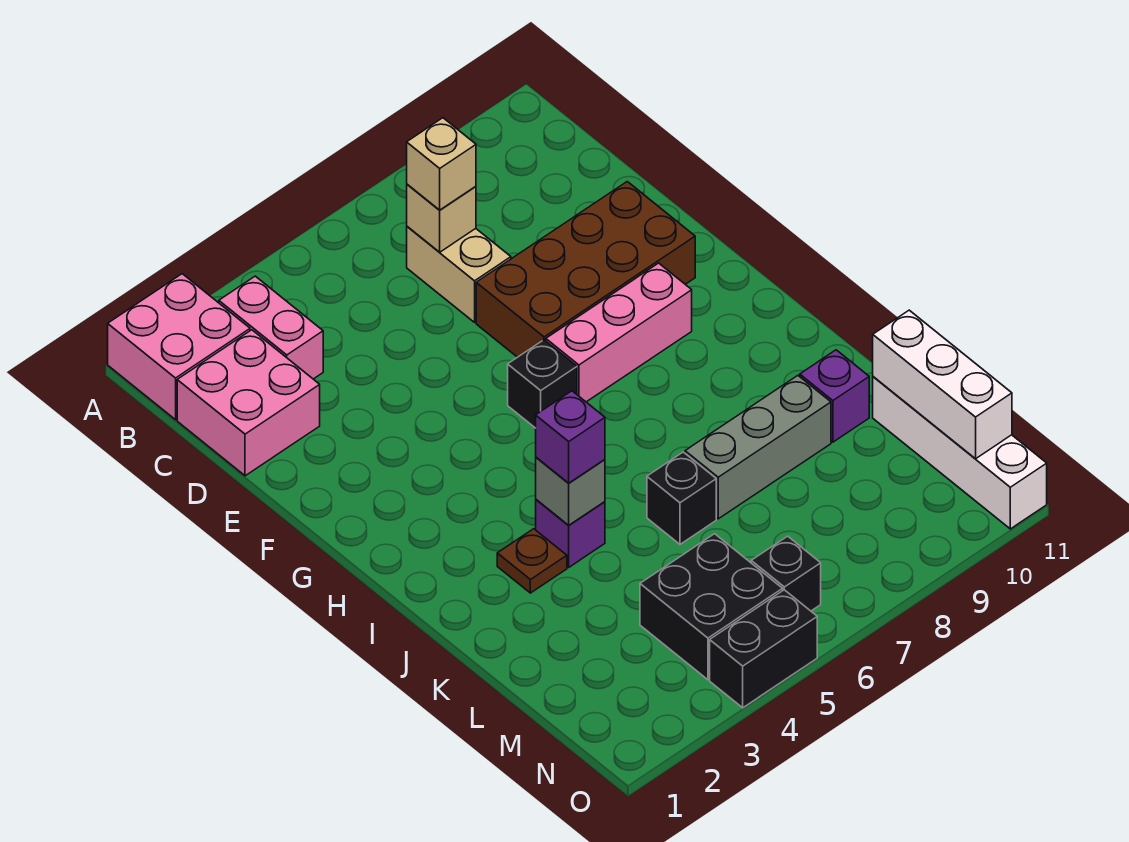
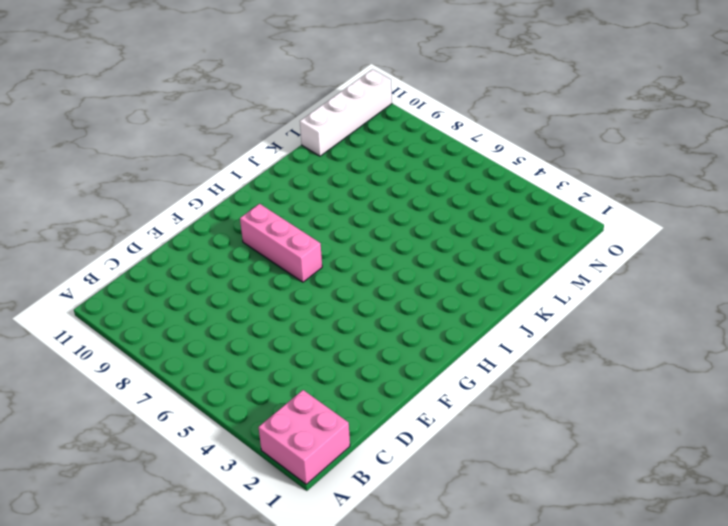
none -> pink 1x2 brick [219,276,323,379]
none -> pink 2x2 brick [177,330,320,476]
none -> tan 1x2 brick [407,227,511,322]

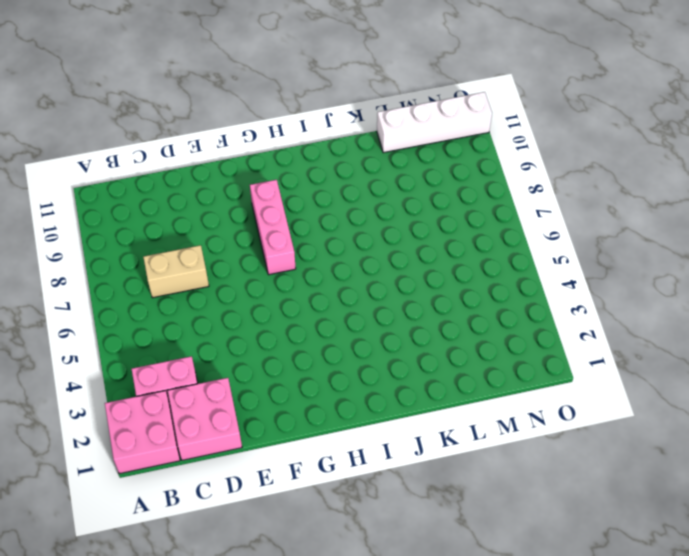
none -> brown 2x4 brick [476,182,695,357]
none -> black 1x1 brick [508,340,577,428]
none -> brown 1x1 plate [497,529,567,593]

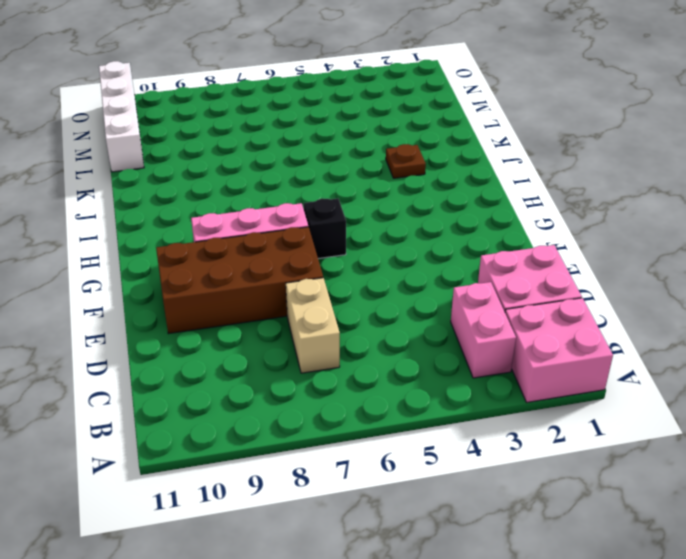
none -> purple 1x1 brick [536,500,605,567]
none -> black 1x1 brick [647,452,716,544]
none -> grey 1x3 brick [685,376,831,519]

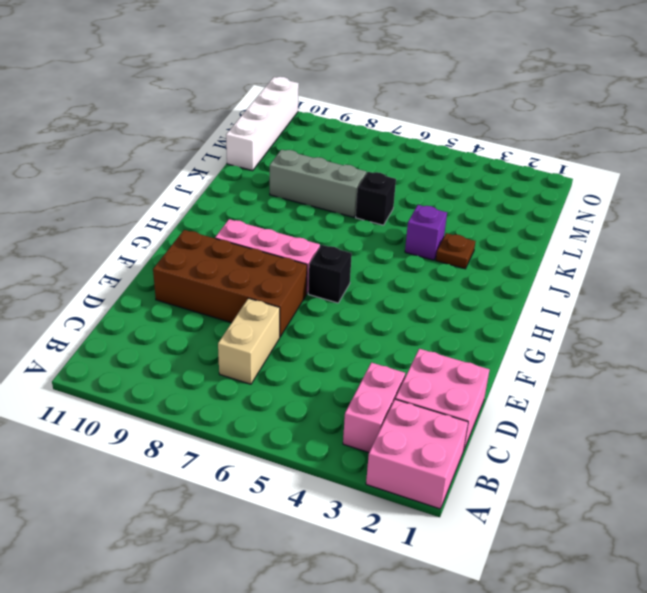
none -> purple 1x1 brick [800,350,869,442]
none -> black 2x2 brick [640,534,783,680]
none -> black 1x1 brick [751,536,821,611]

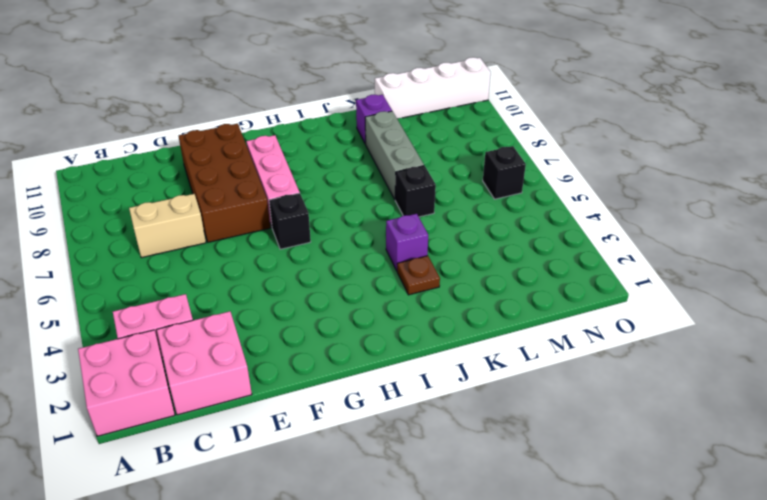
none -> black 2x2 brick [640,534,783,680]
none -> black 1x2 brick [710,590,817,708]
none -> tan 1x1 brick [407,184,476,252]

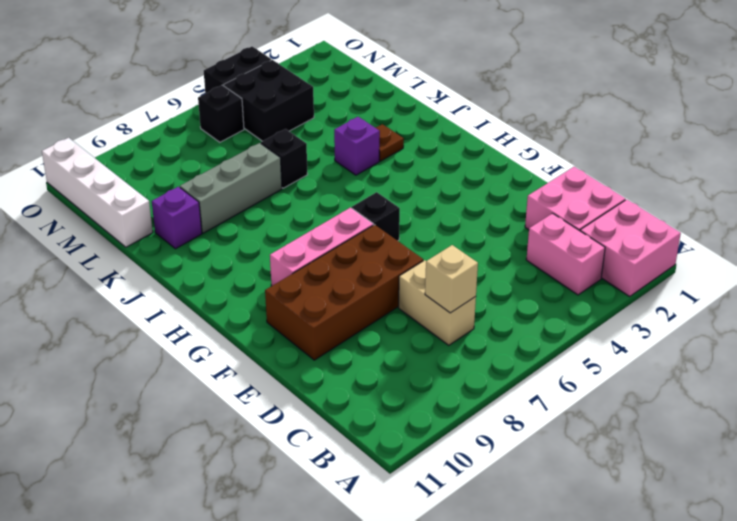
none -> grey 1x1 brick [536,457,605,525]
none -> white 1x3 brick [873,310,1012,459]
none -> tan 1x1 brick [407,118,476,210]

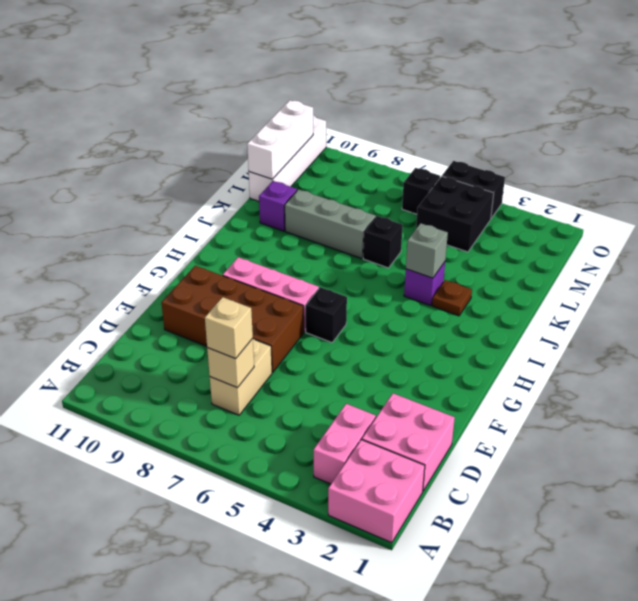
none -> purple 1x1 brick [536,391,605,483]

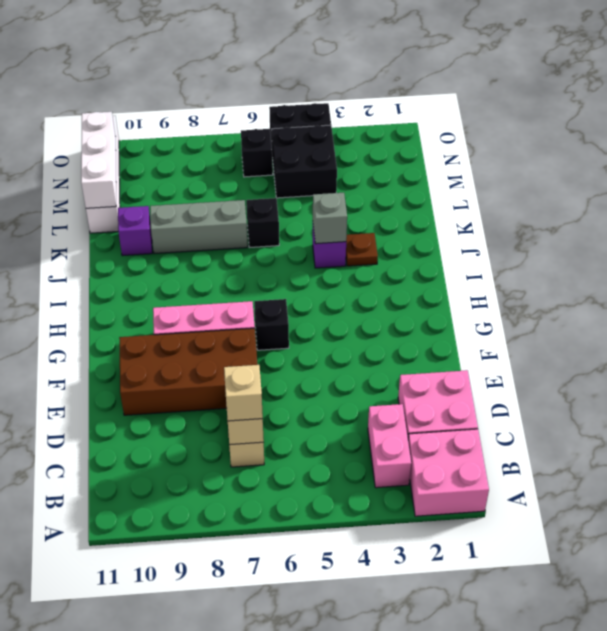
none -> purple 1x1 brick [536,391,605,483]

